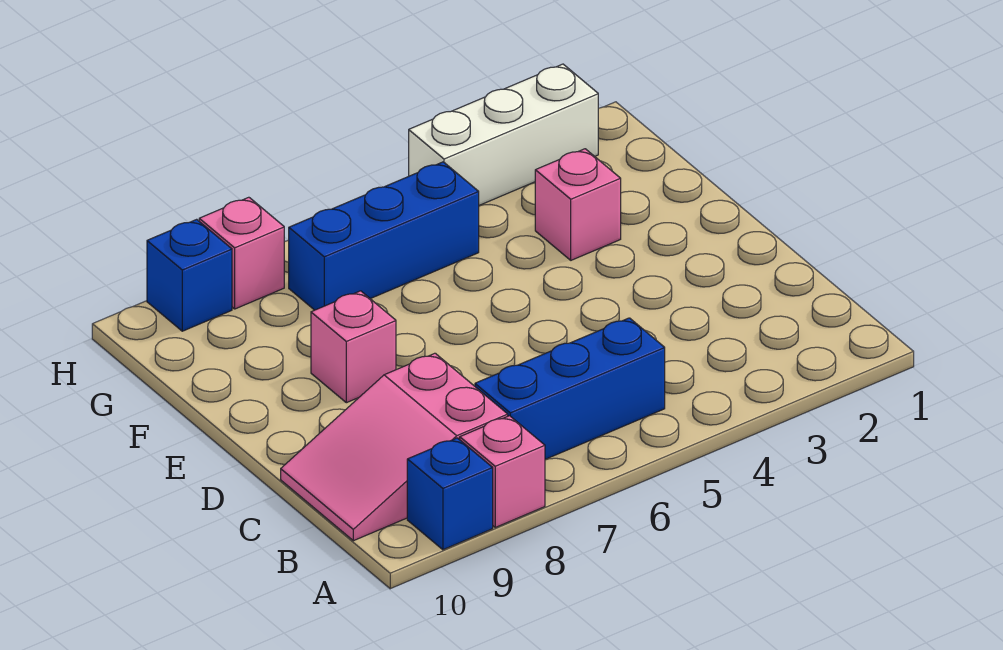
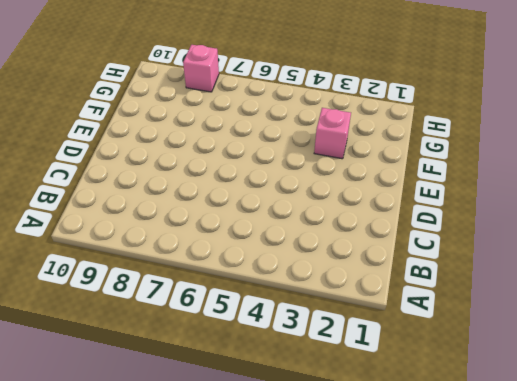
none -> pink 1x1 brick [460,416,545,527]
none -> blue 1x1 brick [407,438,493,550]

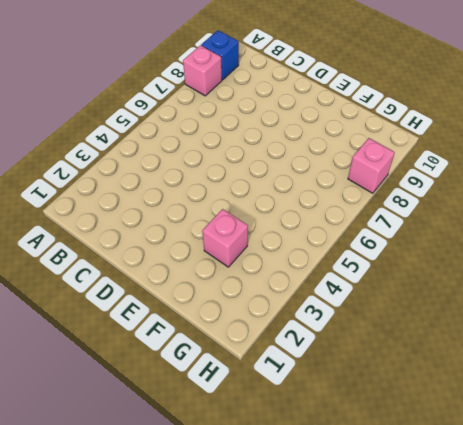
none -> blue 1x3 brick [475,318,665,459]
none -> pink 2x3 slope [281,353,508,541]

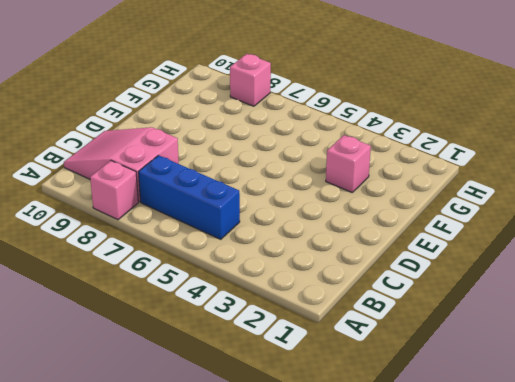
none -> blue 1x1 brick [407,438,493,550]
none -> pink 1x1 brick [311,291,396,403]

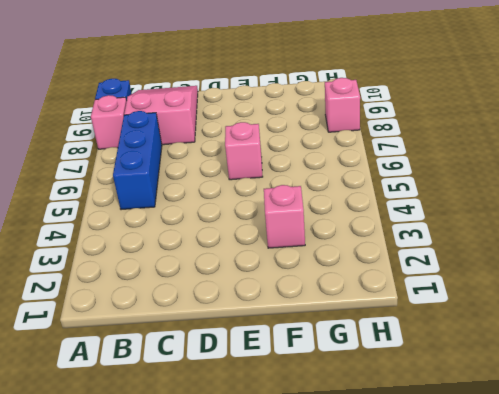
pink 1x1 brick [225,122,262,180] -> pink 1x1 brick moved to [311,291,396,403]
none -> blue 1x3 brick [289,162,479,310]
none -> white 1x3 brick [409,64,598,205]

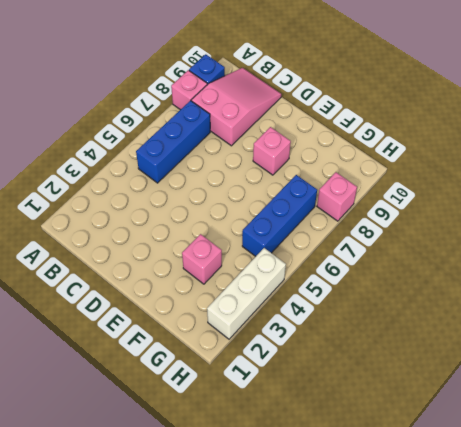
none -> blue 1x1 brick [147,219,232,331]

